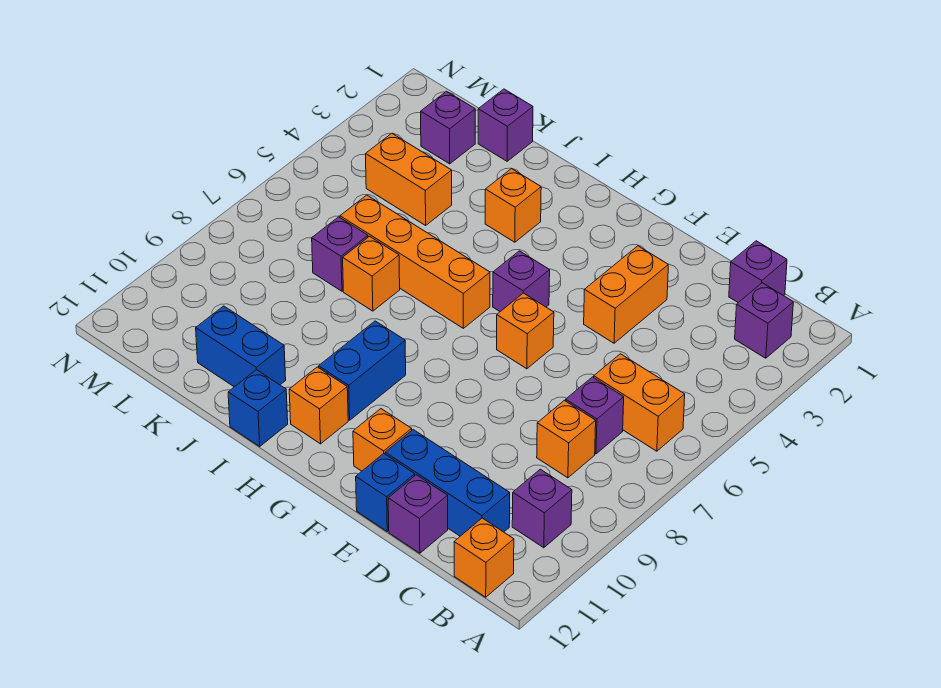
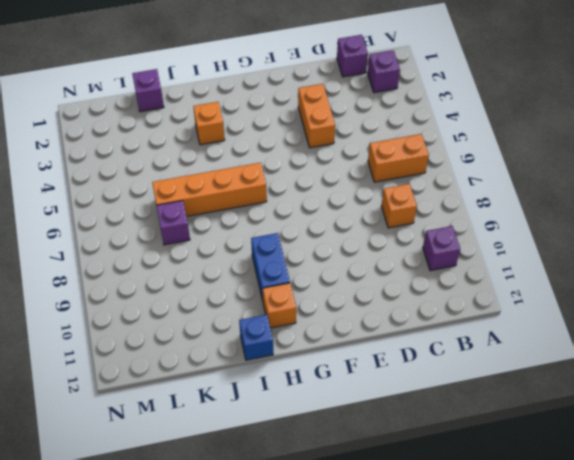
none -> orange 1x1 brick [454,518,514,597]
none -> purple 1x1 brick [566,377,624,454]
none -> blue 1x3 brick [385,430,510,536]

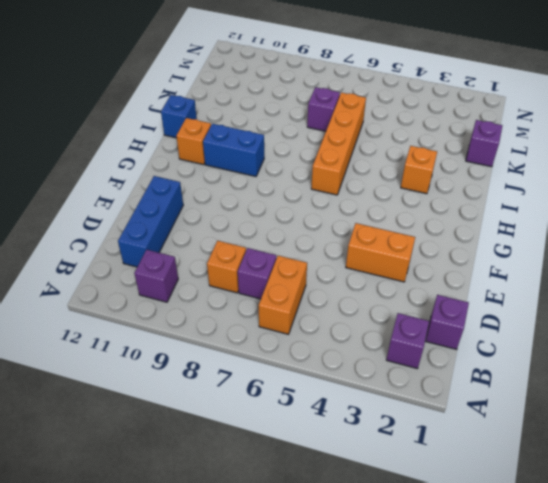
none -> orange 1x1 brick [454,518,514,597]
none -> purple 1x1 brick [388,475,448,553]
none -> blue 1x1 brick [356,454,415,531]

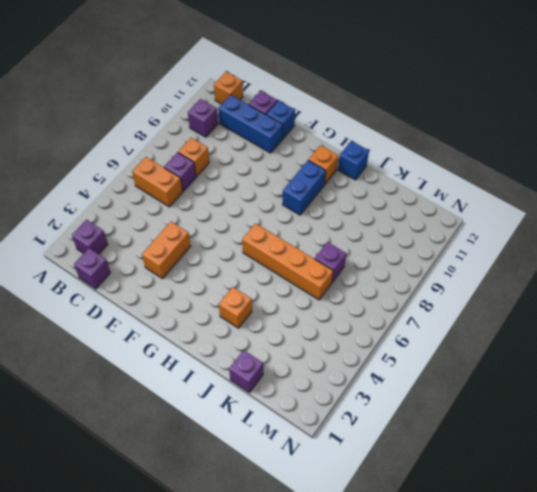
none -> orange 1x1 brick [497,293,554,369]
none -> orange 1x1 brick [353,409,412,471]
none -> purple 1x1 brick [493,251,550,312]

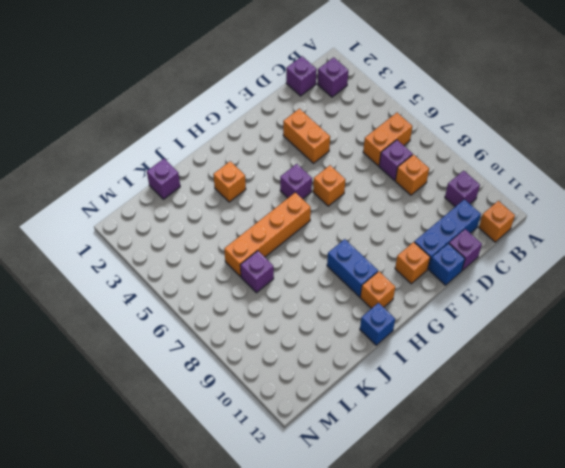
none -> orange 1x1 brick [343,236,400,311]
none -> blue 1x2 brick [196,306,286,387]
none -> orange 1x2 brick [366,133,452,225]

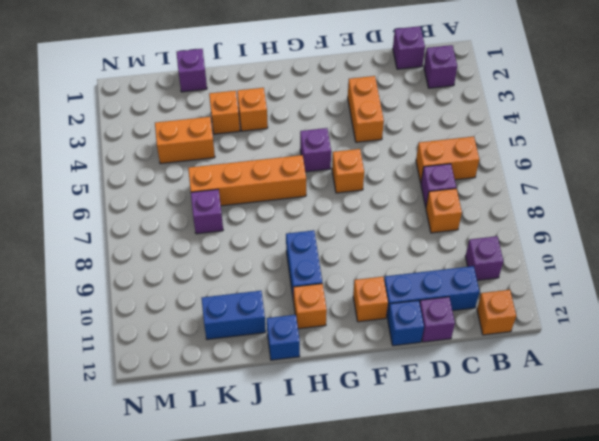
orange 1x1 brick [209,91,240,134] -> orange 1x1 brick moved to [343,236,400,311]
none -> purple 1x1 brick [421,91,475,164]

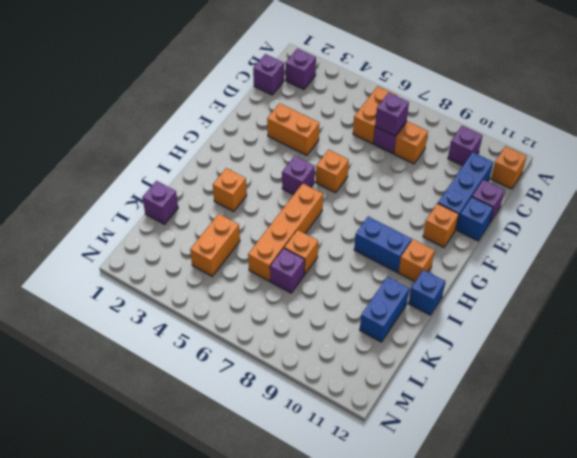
purple 1x1 brick [375,93,409,136] -> purple 1x1 brick moved to [421,91,475,164]

